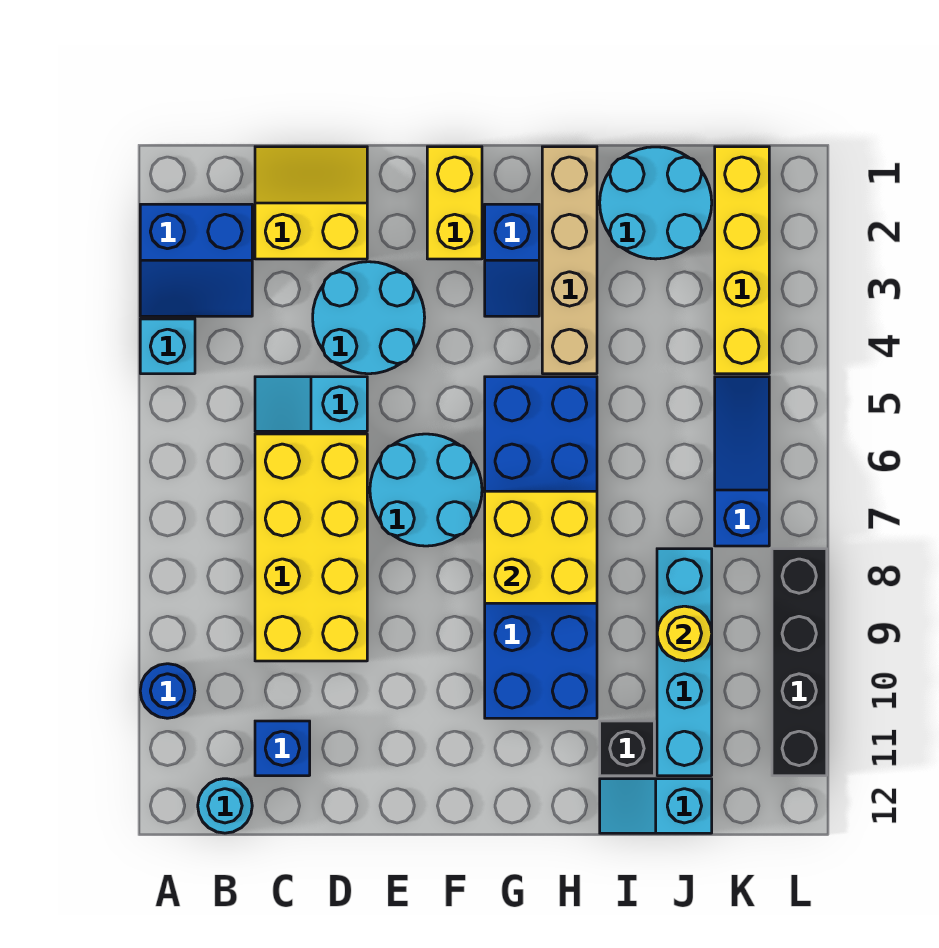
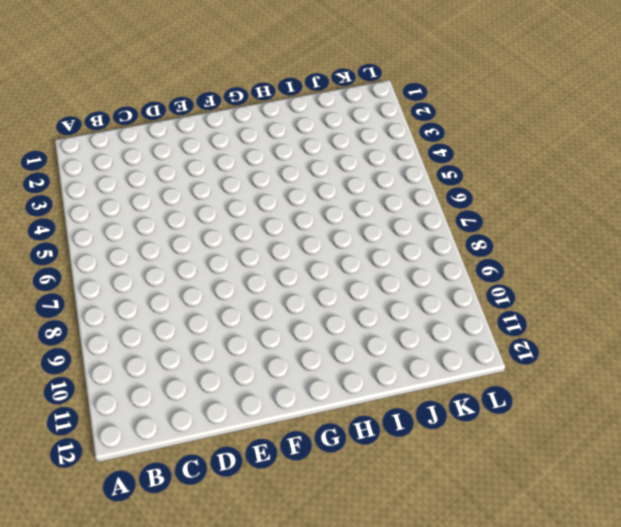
none -> blue 2x2 slope [140,204,252,316]
none -> cyan 1x1 brick [140,319,195,374]
none -> blue 1x1 round brick [140,664,195,718]

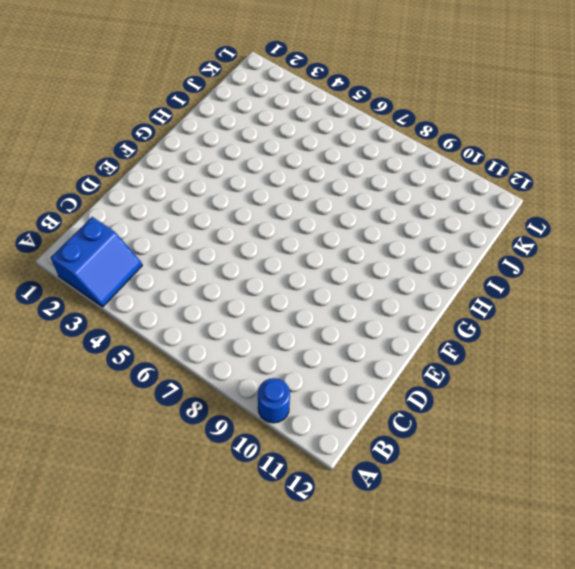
none -> cyan 1x1 brick [140,319,195,374]
none -> cyan 1x1 round brick [198,779,252,833]
none -> yellow 2x2 slope [255,147,367,259]

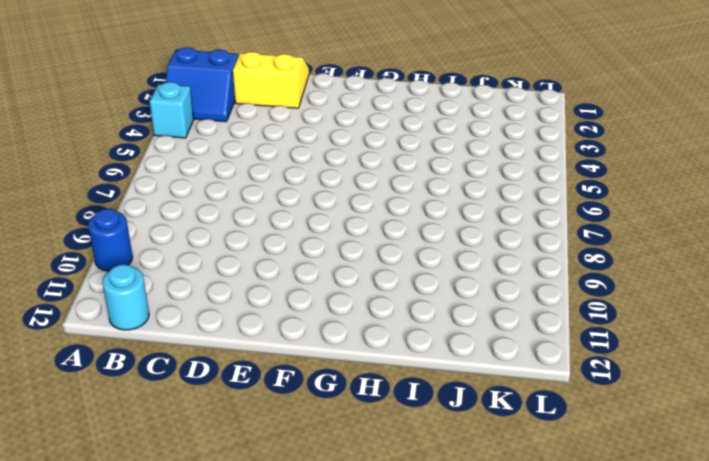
none -> cyan 1x2 slope [255,377,367,431]
none -> yellow 2x4 brick [255,434,367,661]
none -> blue 1x1 brick [255,721,310,776]

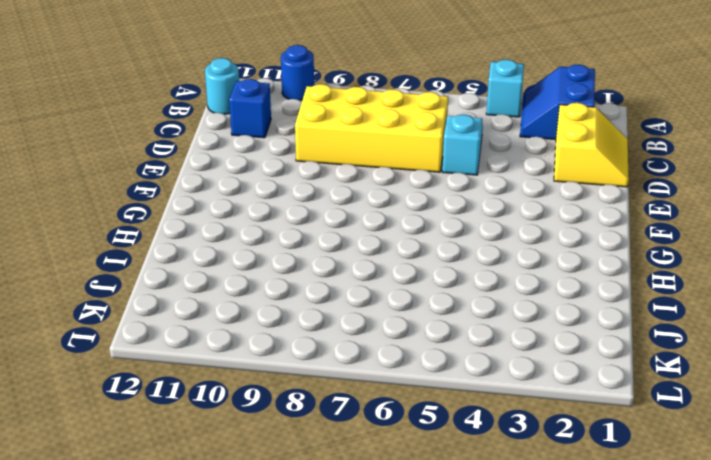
none -> cyan 2x2 round brick [313,262,425,374]
none -> cyan 2x2 round brick [370,434,482,546]
none -> yellow 1x2 brick [427,147,482,259]

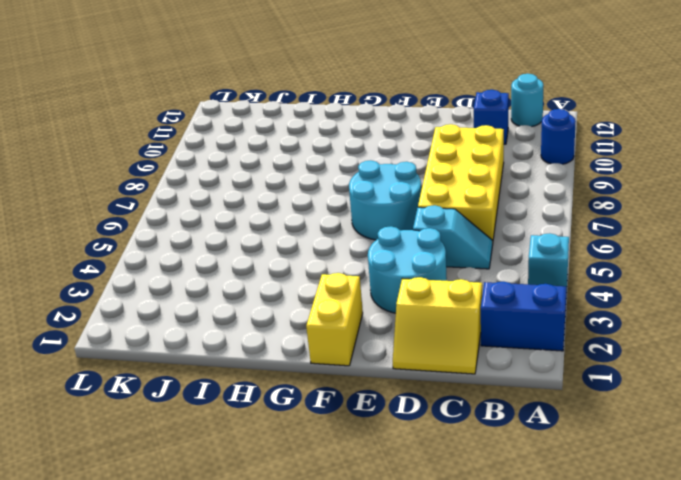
none -> blue 1x2 slope [485,204,539,316]
none -> blue 2x6 brick [485,377,597,718]
none -> tan 1x4 brick [542,147,597,374]

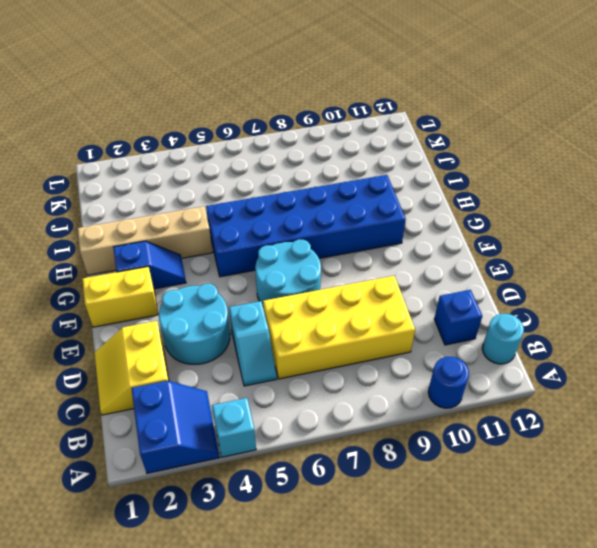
none -> cyan 2x2 round brick [600,147,712,259]
none -> black 1x1 brick [600,721,654,776]
none -> cyan 1x2 slope [600,779,712,833]

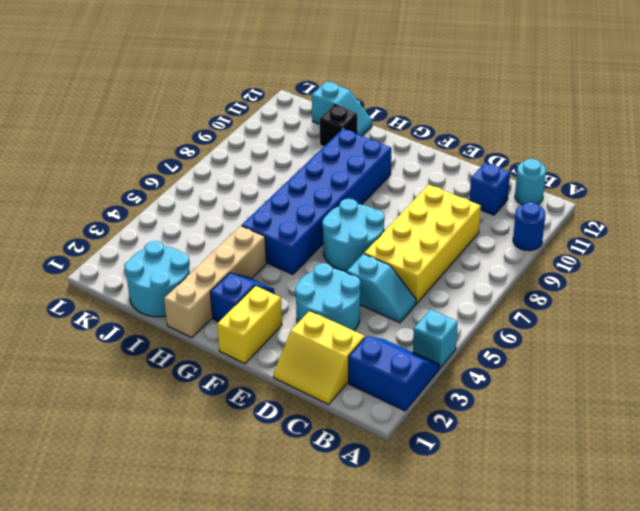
none -> cyan 1x4 brick [657,549,712,776]
none -> yellow 1x4 brick [715,147,769,374]
none -> blue 1x3 slope [715,377,769,546]

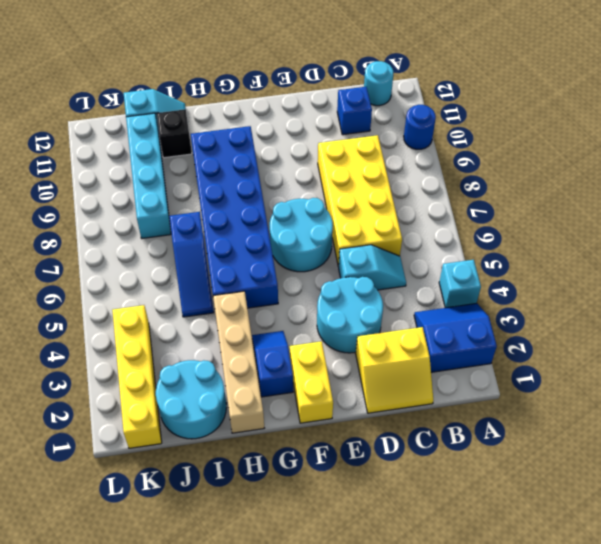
blue 1x3 slope [169,212,214,317] -> blue 1x3 slope moved to [715,377,769,546]
none -> black 1x4 brick [772,549,827,776]
none -> yellow 2x2 brick [485,491,597,603]
none -> yellow 1x1 round brick [657,606,712,661]

